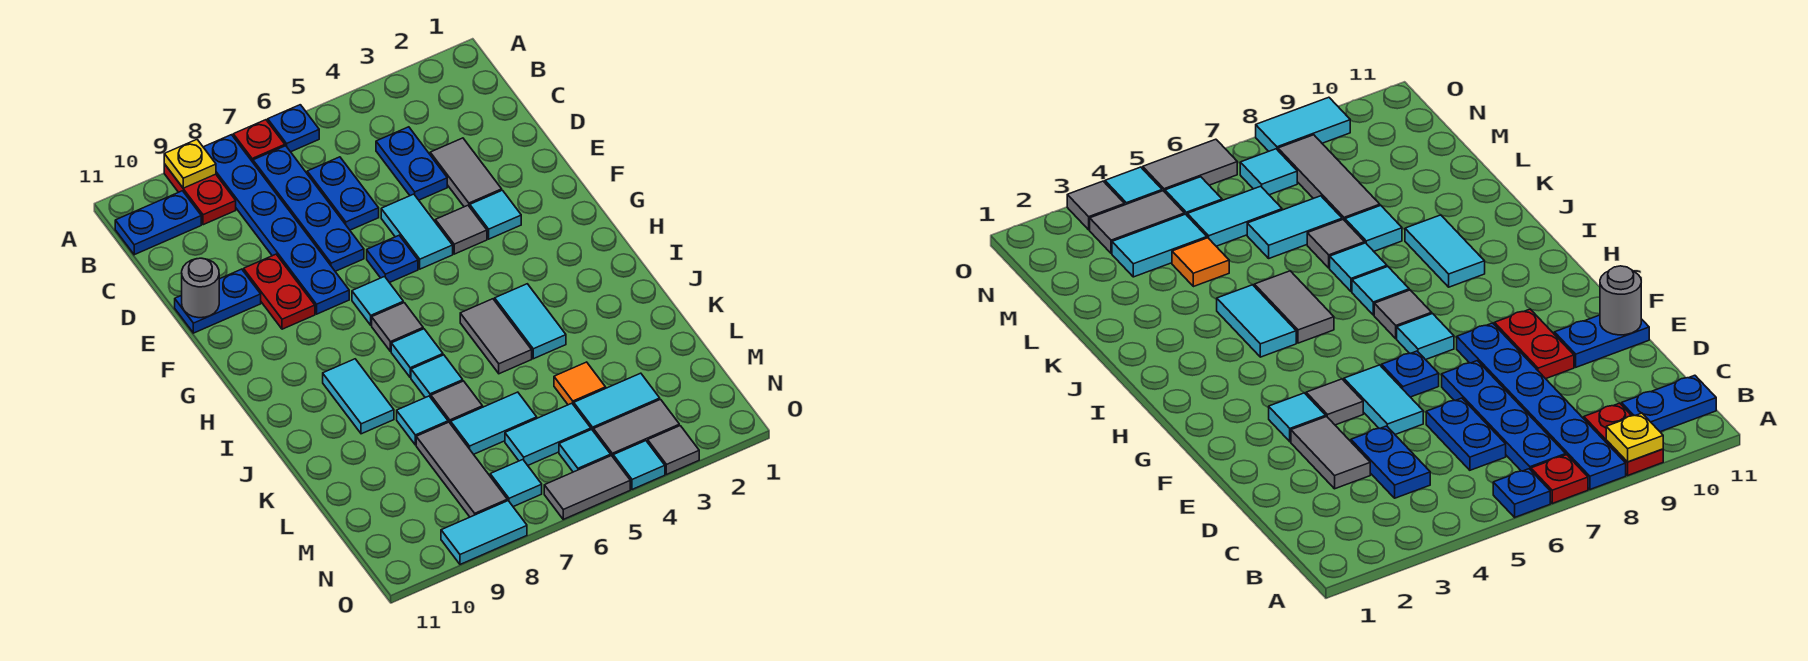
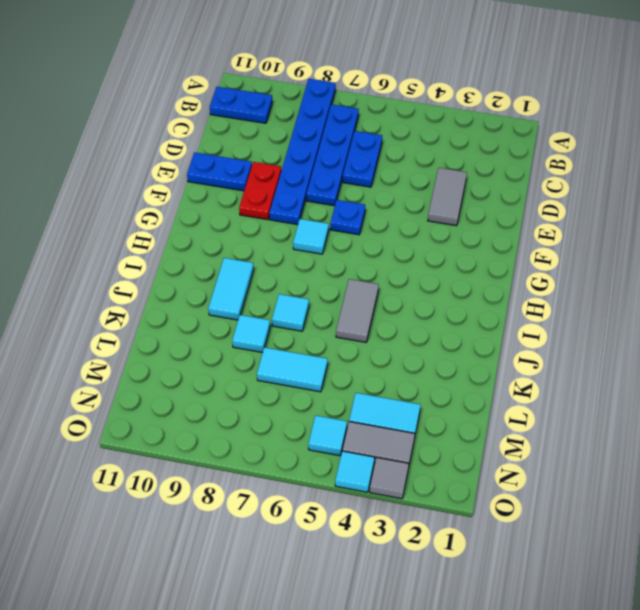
none -> blue 1x1 plate [268,105,319,152]
none -> red 1x1 plate [233,120,285,162]
none -> red 1x2 plate [164,164,236,225]
none -> blue 1x2 plate [376,127,447,200]

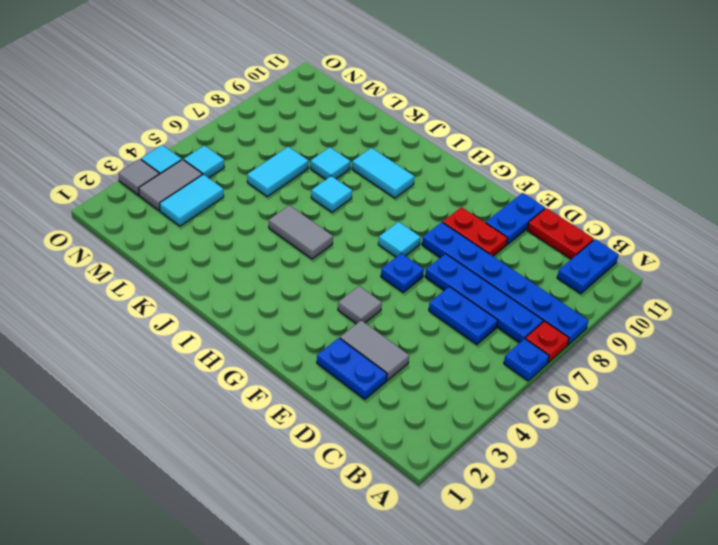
red 1x2 plate [527,208,594,259] -> red 1x2 plate moved to [164,164,236,225]
blue 1x2 plate [317,338,387,399] -> blue 1x2 plate moved to [376,127,447,200]
none -> cyan 1x2 tile [381,194,453,269]
none -> cyan 1x1 tile [470,190,521,239]
none -> grey 1x1 tile [372,303,423,352]
none -> cyan 1x2 tile [495,284,566,359]

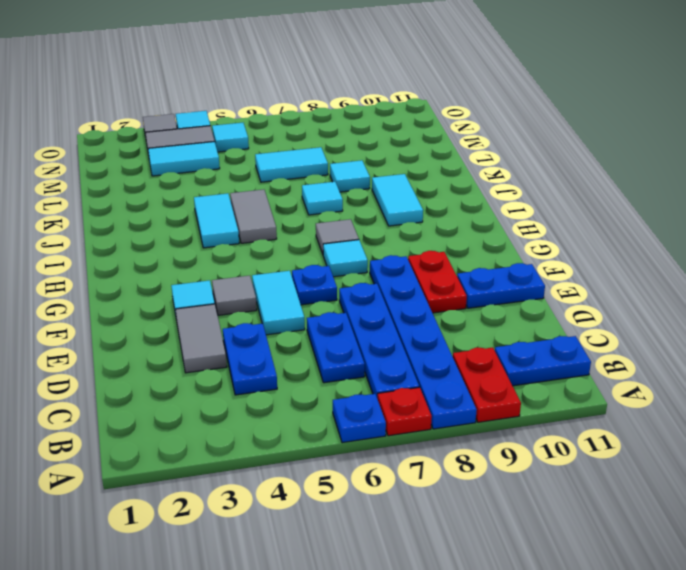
none -> cyan 1x1 tile [391,329,443,378]
none -> grey 1x1 tile [431,381,483,424]
none -> orange 1x1 tile [554,362,606,405]
none -> grey 1x3 tile [416,422,507,517]

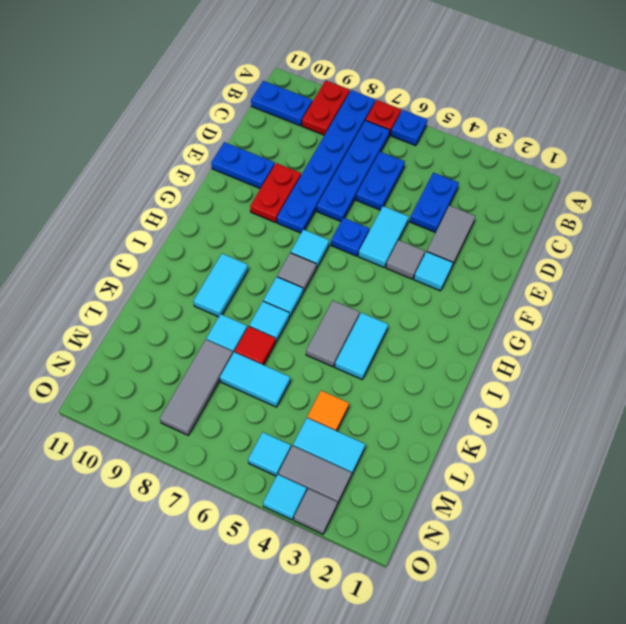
red 1x1 tile [235,326,276,365] -> grey 1x1 tile [431,381,483,424]
none -> cyan 1x2 tile [505,403,591,465]
none -> cyan 1x1 tile [490,460,542,507]
none -> grey 1x2 tile [544,456,630,519]
none -> cyan 1x2 tile [441,501,527,564]

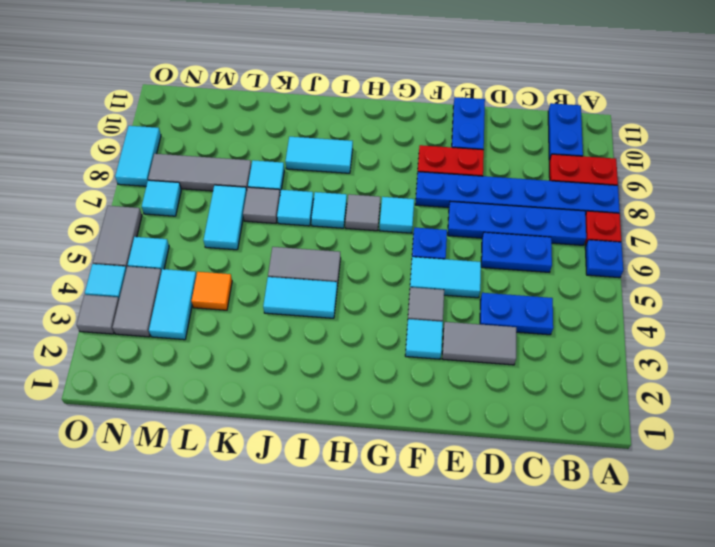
none -> cyan 1x2 tile [505,403,591,465]
none -> yellow 1x1 plate [164,140,216,188]
none -> grey 1x1 round brick [182,258,219,318]

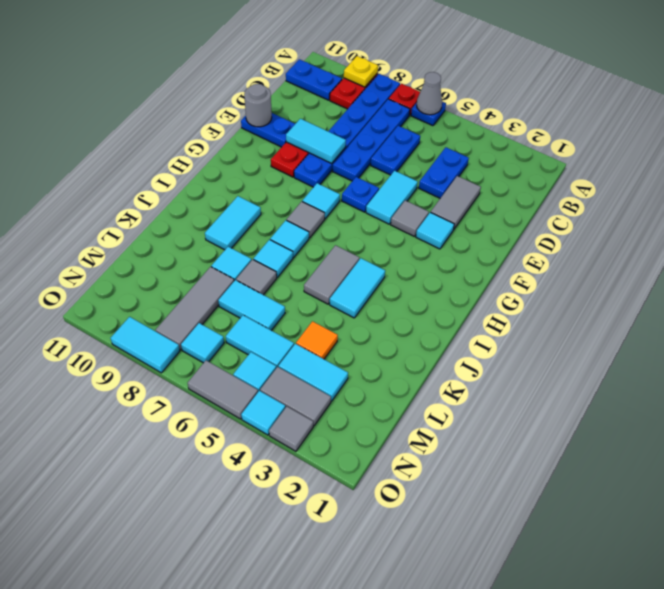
grey 1x1 cone [417,72,442,115] -> none
cyan 1x2 tile [286,119,346,163] -> none

